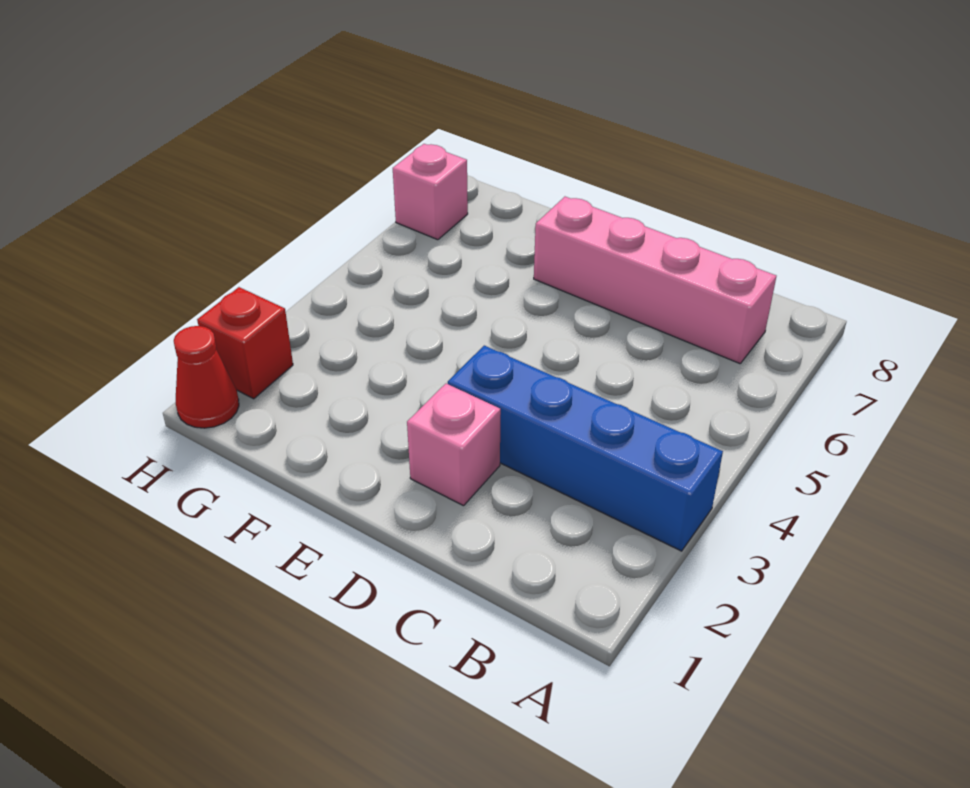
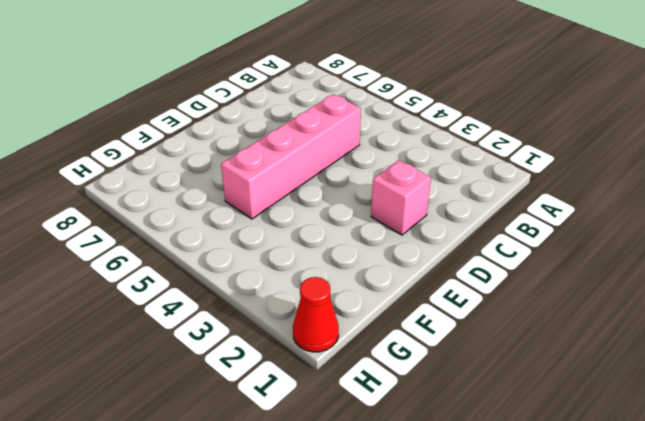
pink 1x4 brick [221,94,361,219] -> pink 1x4 brick moved to [534,197,776,364]
none -> blue 1x4 brick [448,346,723,551]
none -> red 1x1 brick [197,287,293,399]

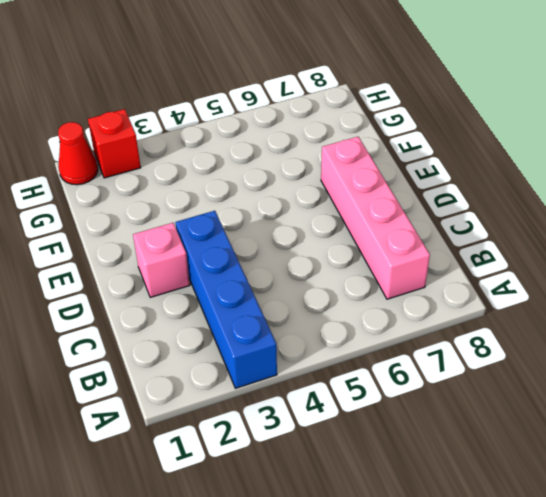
none -> pink 1x1 brick [393,144,468,240]

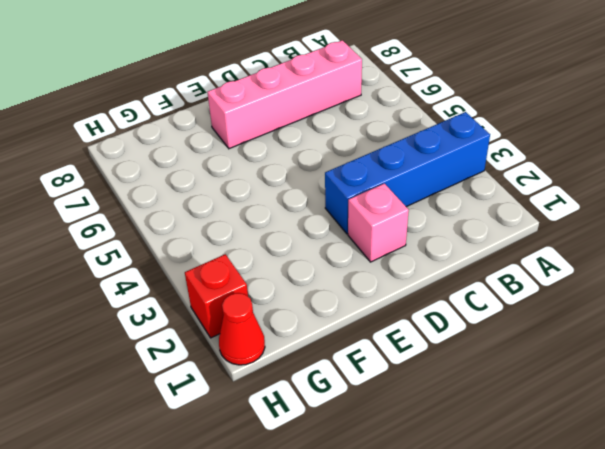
none -> pink 1x1 brick [393,144,468,240]

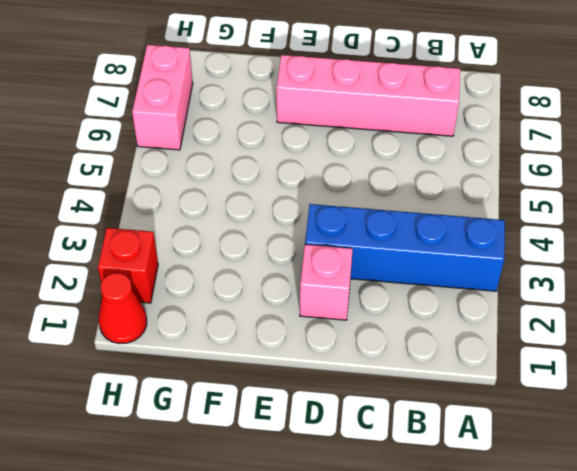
pink 1x2 brick [132,45,193,150] -> pink 1x1 brick [393,144,468,240]

